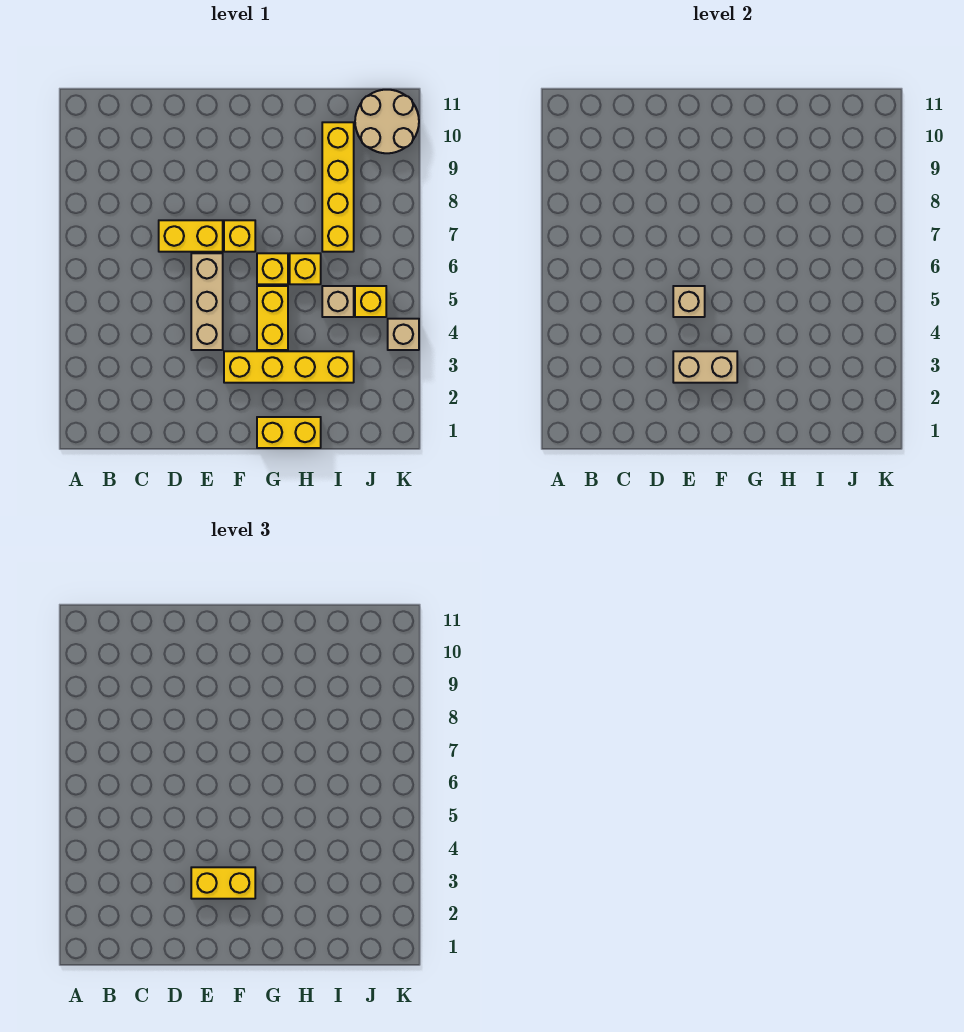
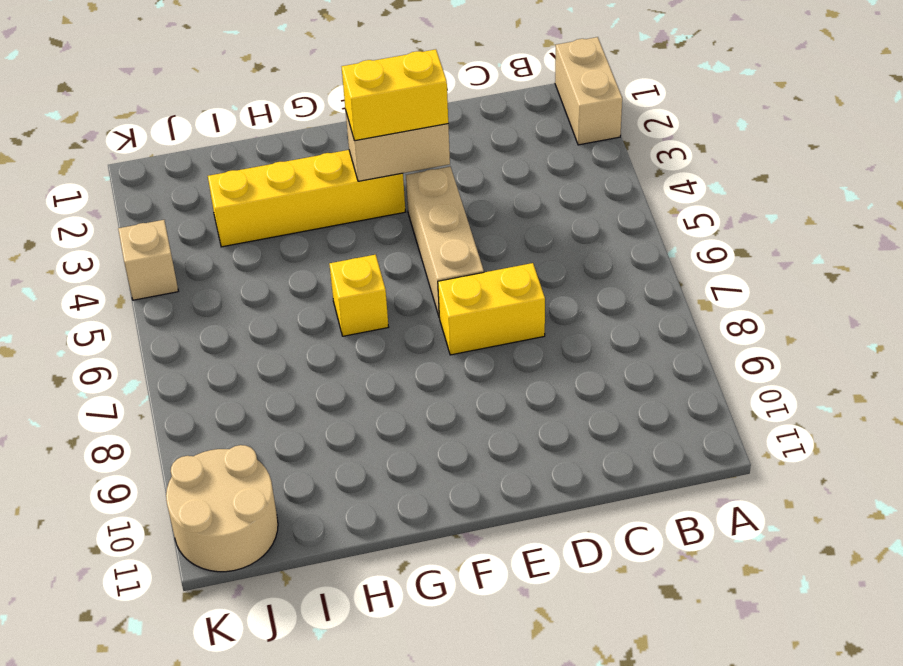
tan 1x2 brick [555,37,622,145] -> none
none -> yellow 1x1 brick [224,220,255,252]
none -> yellow 1x2 brick [257,417,321,448]
none -> yellow 1x2 brick [257,286,288,350]

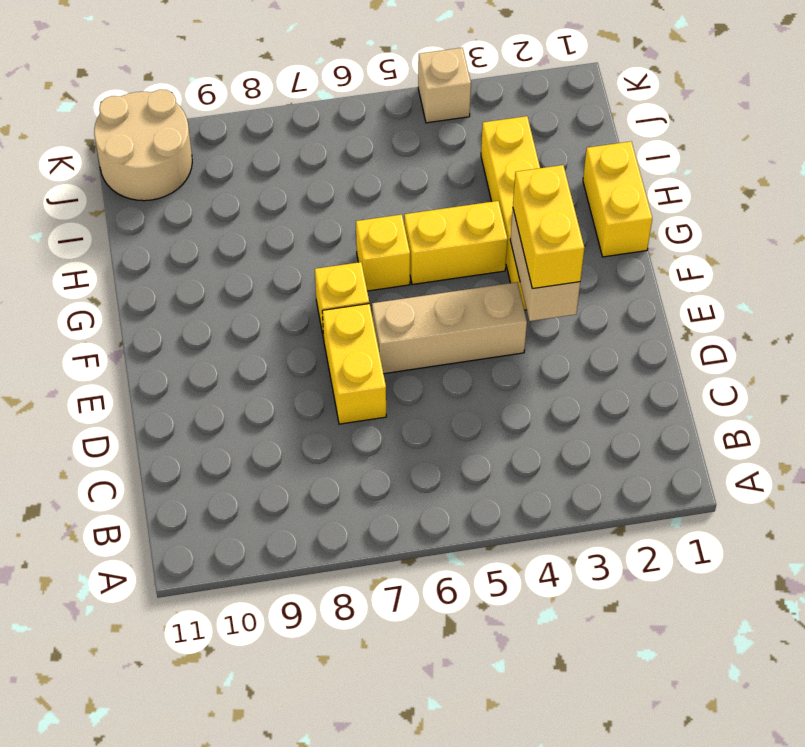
none -> yellow 1x1 brick [290,253,321,284]
none -> tan 1x1 brick [322,286,354,317]
none -> yellow 1x4 brick [322,122,354,252]

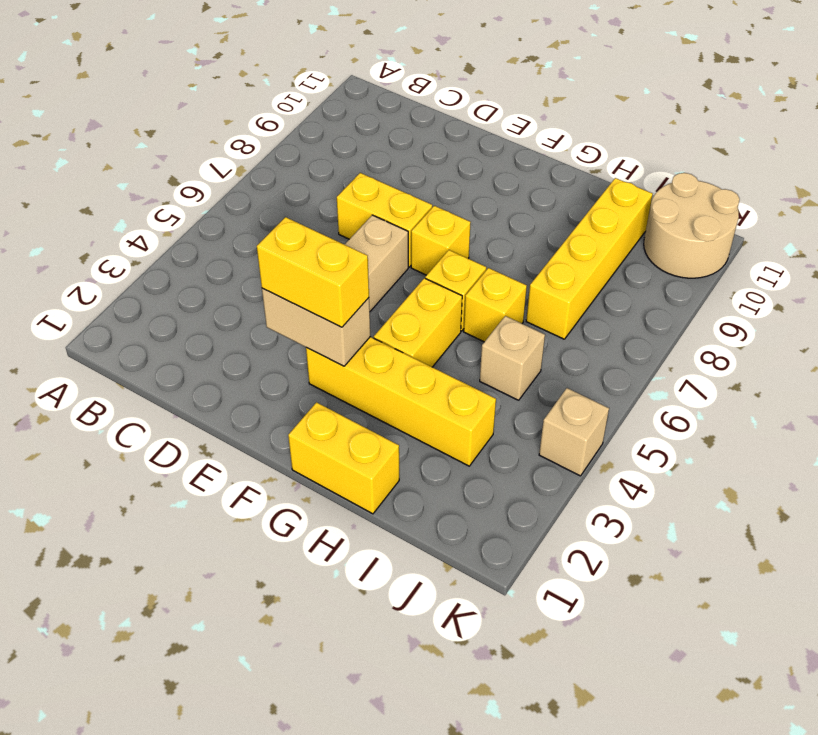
none -> yellow 1x1 brick [355,286,386,317]
none -> tan 1x1 brick [673,286,705,317]

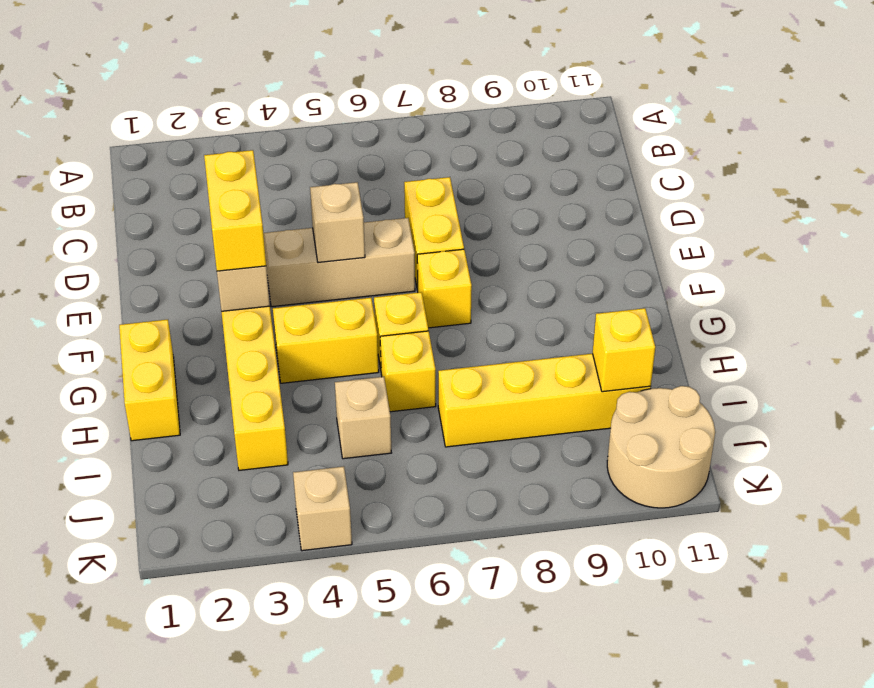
yellow 1x1 brick [593,308,655,392] -> yellow 1x1 brick moved to [355,286,386,317]

